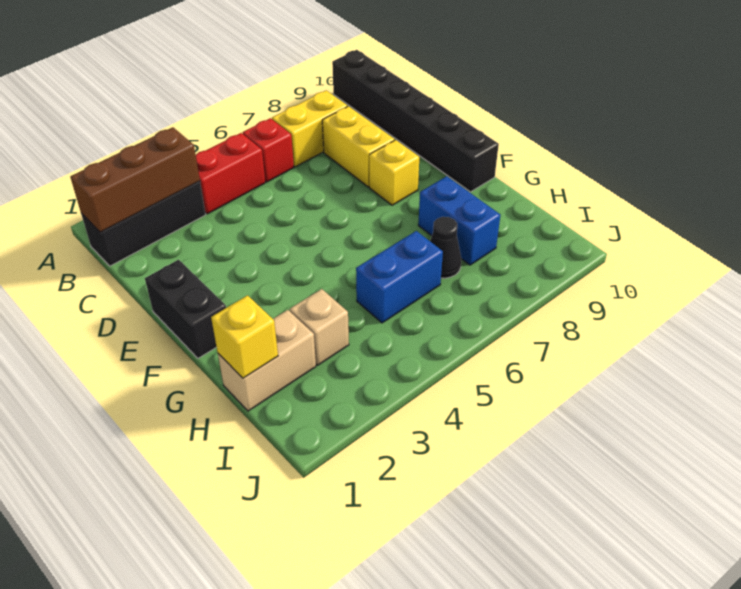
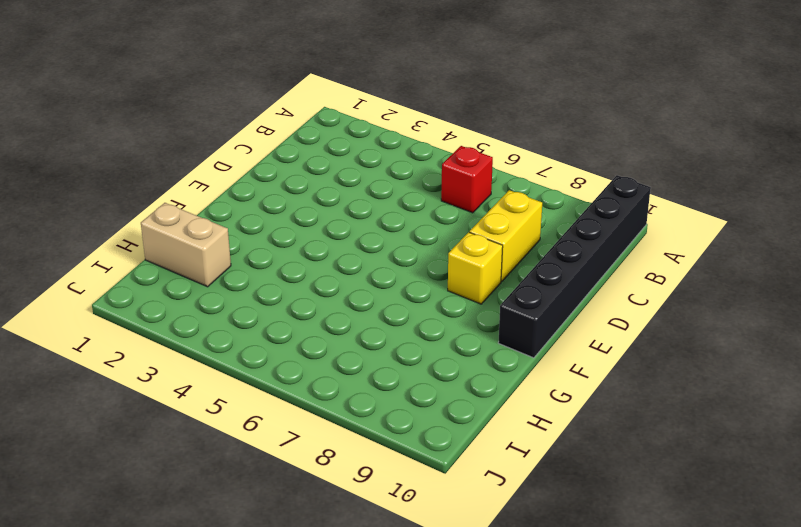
none -> black 1x3 brick [81,181,206,266]
none -> red 1x2 brick [196,133,265,214]
none -> yellow 1x2 brick [272,90,347,167]

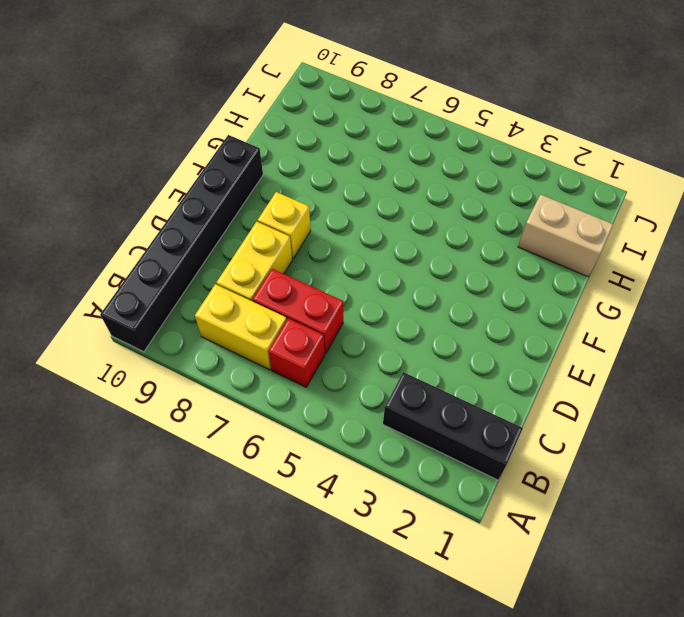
red 1x2 brick [252,269,343,354] -> red 1x2 brick moved to [196,133,265,214]
none -> black 1x2 brick [145,260,226,358]
none -> blue 1x2 brick [418,176,500,265]
none -> tan 1x1 brick [290,289,349,365]

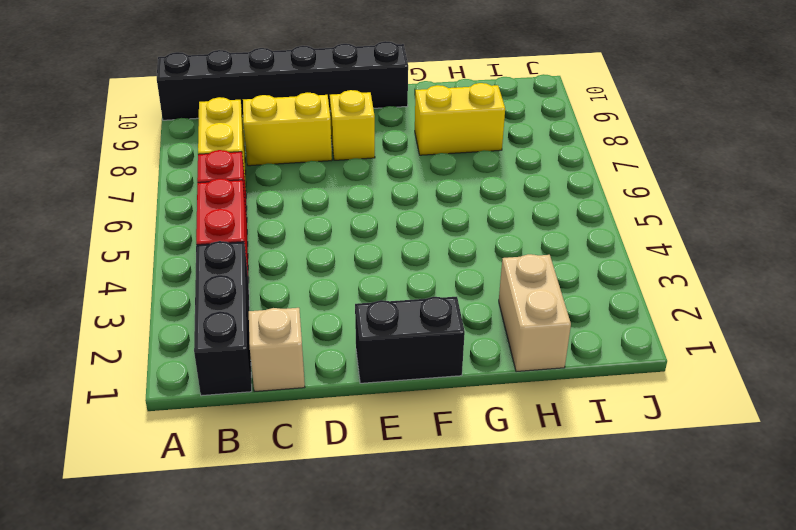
tan 1x1 brick [249,308,305,391] -> tan 1x1 brick moved to [290,289,349,365]
yellow 1x2 brick [415,83,505,155] -> blue 1x2 brick [418,176,500,265]
none -> blue 1x2 brick [356,231,443,323]
none -> black 1x1 cone [430,217,461,278]
none -> brown 1x3 brick [70,127,200,232]

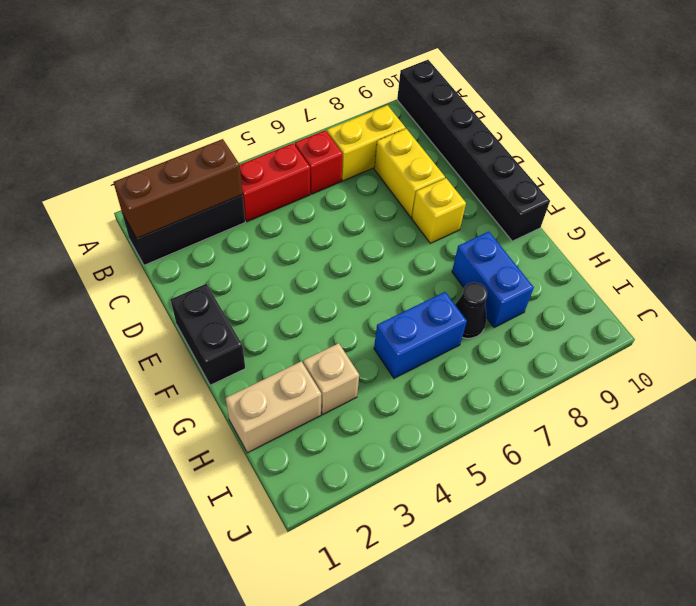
none -> yellow 1x1 brick [211,295,278,378]

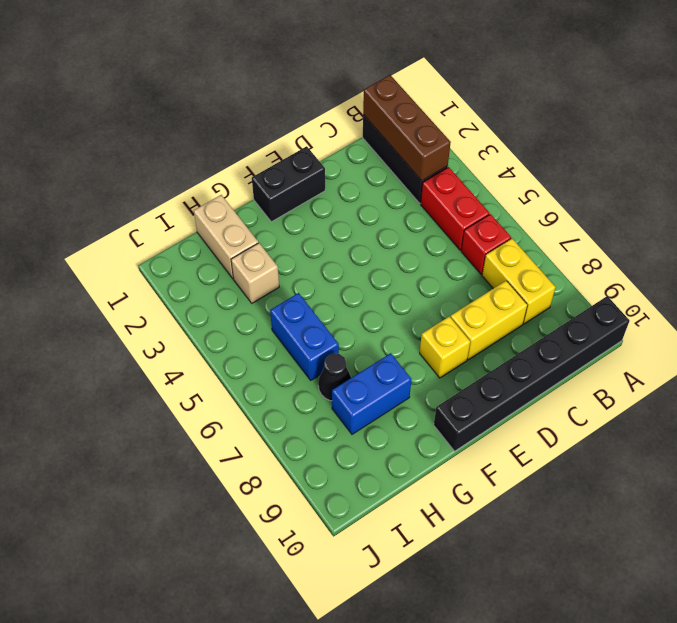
none -> yellow 1x1 brick [211,295,278,378]

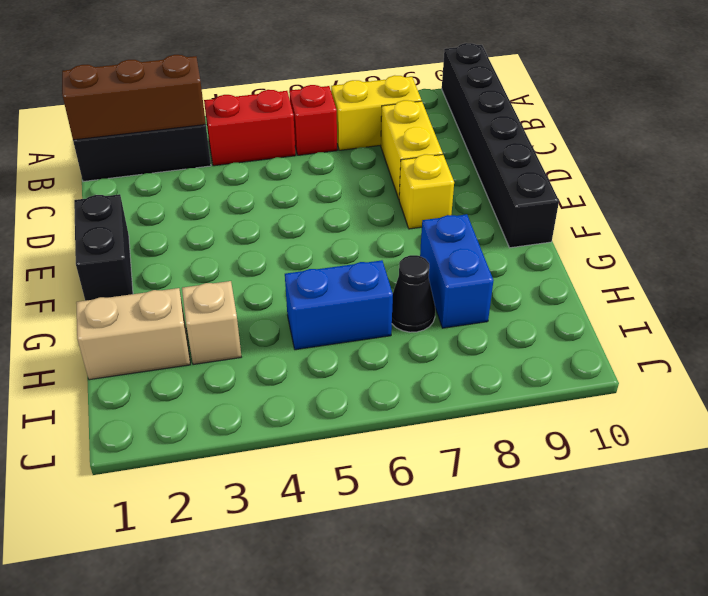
none -> yellow 1x1 brick [211,295,278,378]

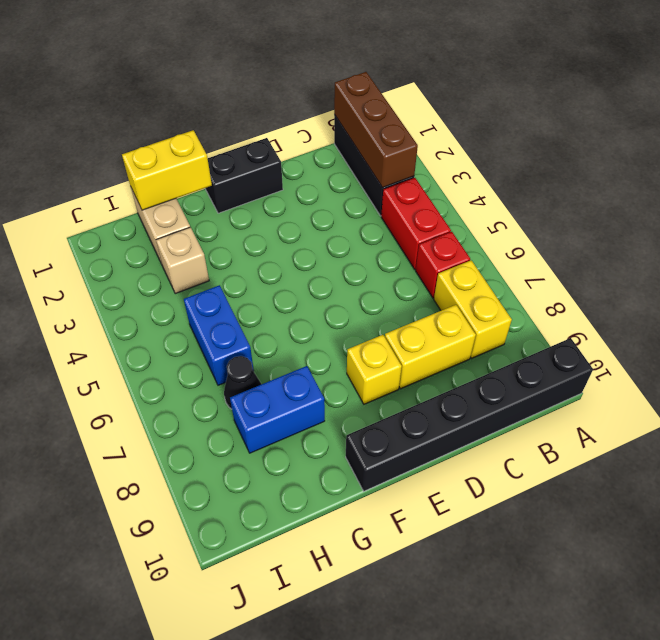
yellow 1x2 brick [122,130,212,210] -> yellow 1x1 brick [211,295,278,378]

